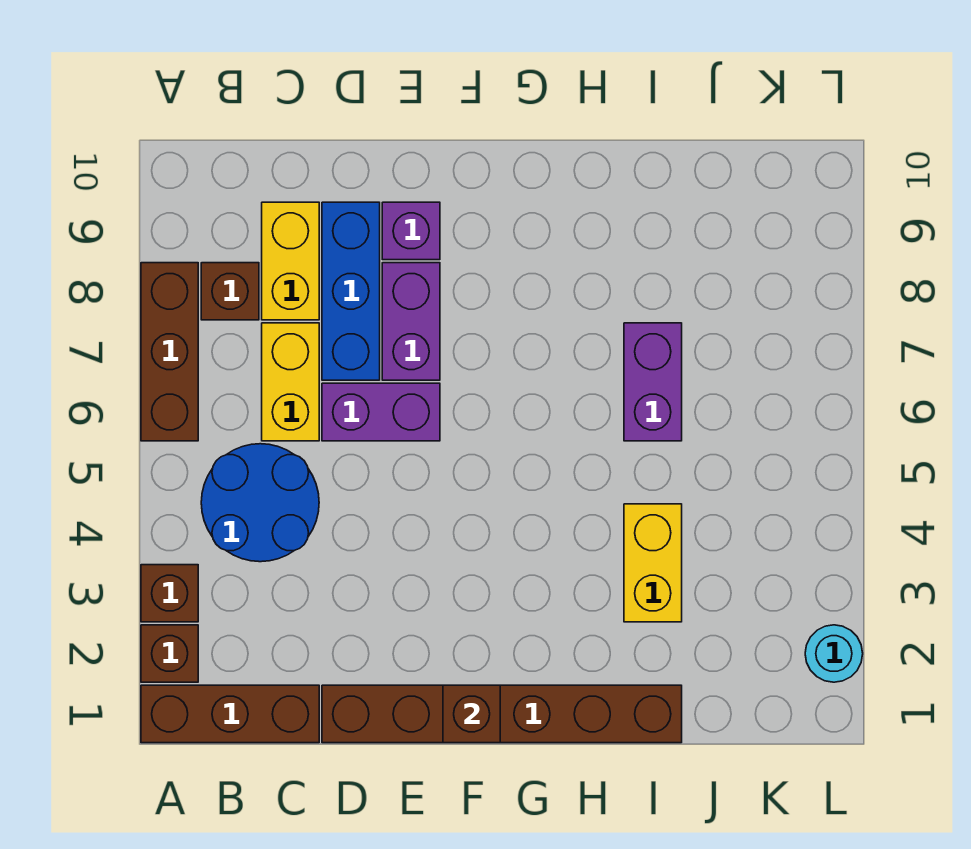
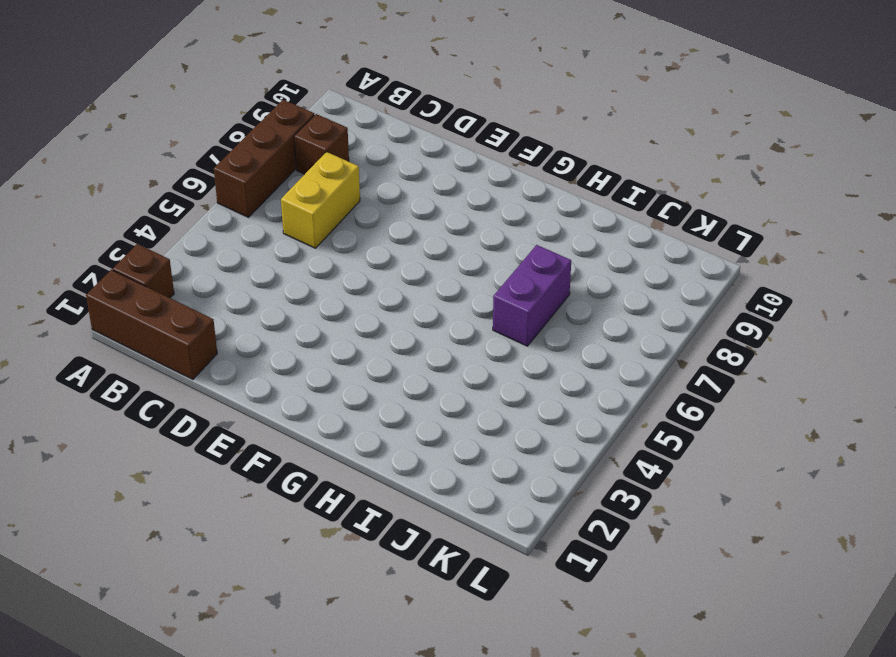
none -> brown 1x1 brick [141,565,198,622]
none -> blue 2x2 round brick [201,444,319,562]
none -> yellow 1x2 brick [262,202,319,320]

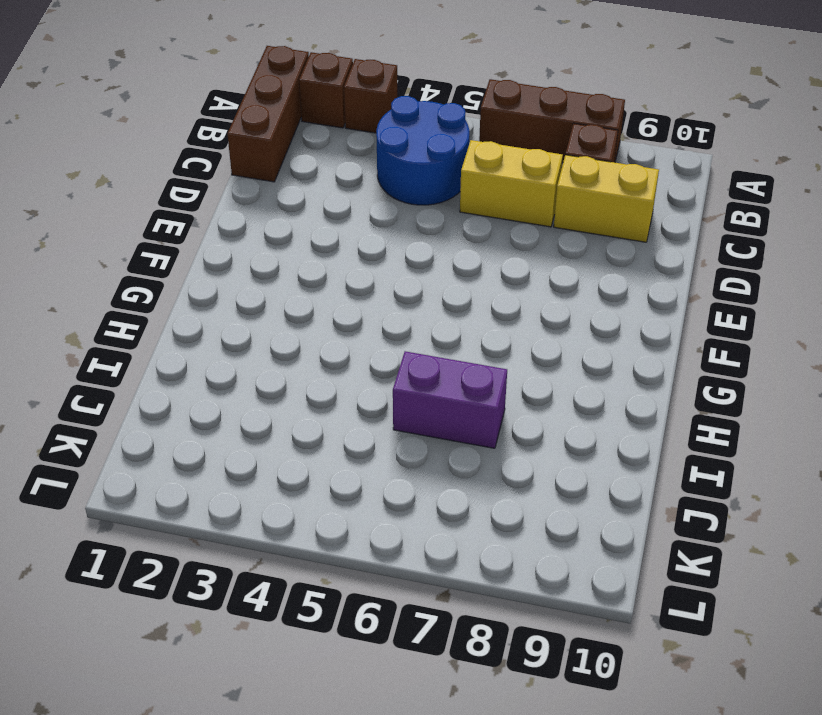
none -> brown 1x6 brick [322,685,682,743]
none -> purple 1x2 brick [322,383,440,441]
none -> blue 1x3 brick [322,202,380,380]

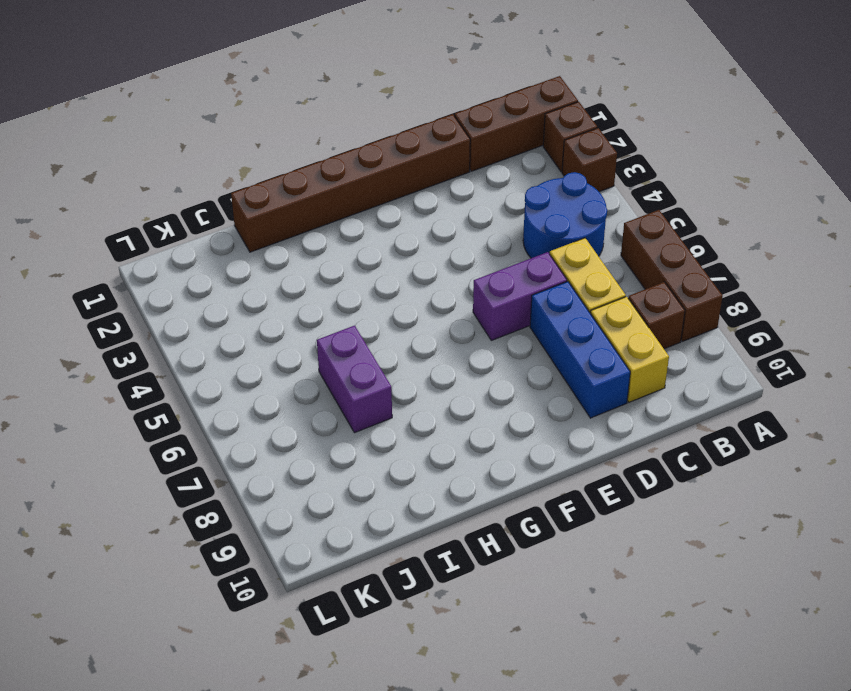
none -> purple 1x2 brick [382,263,440,380]
none -> purple 1x1 brick [382,202,440,260]
none -> yellow 1x2 brick [624,504,682,622]

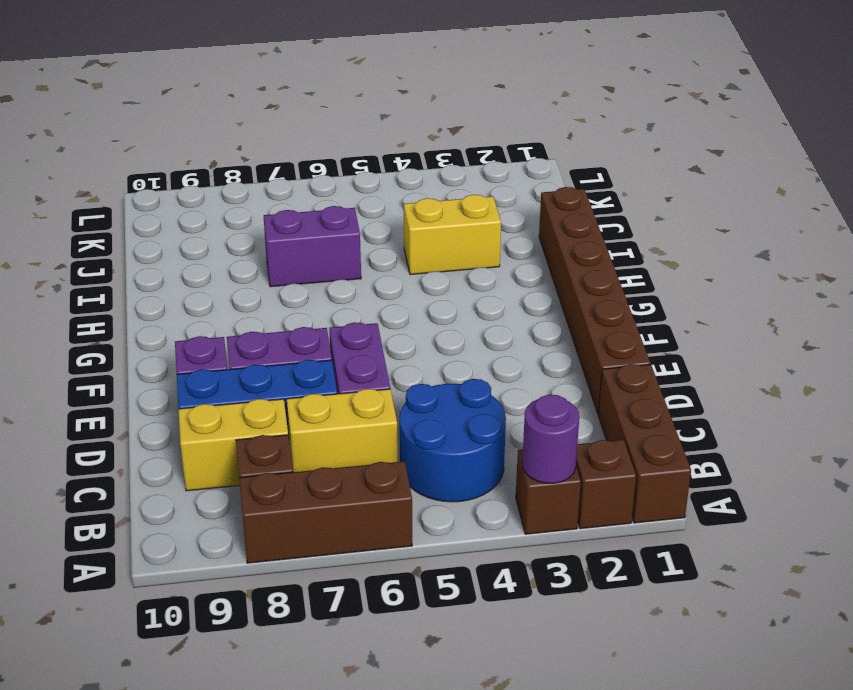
purple 1x1 round brick [522,395,579,483] -> none
none -> cyan 1x1 round brick [805,625,863,682]
none -> brown 1x1 brick [443,685,500,743]

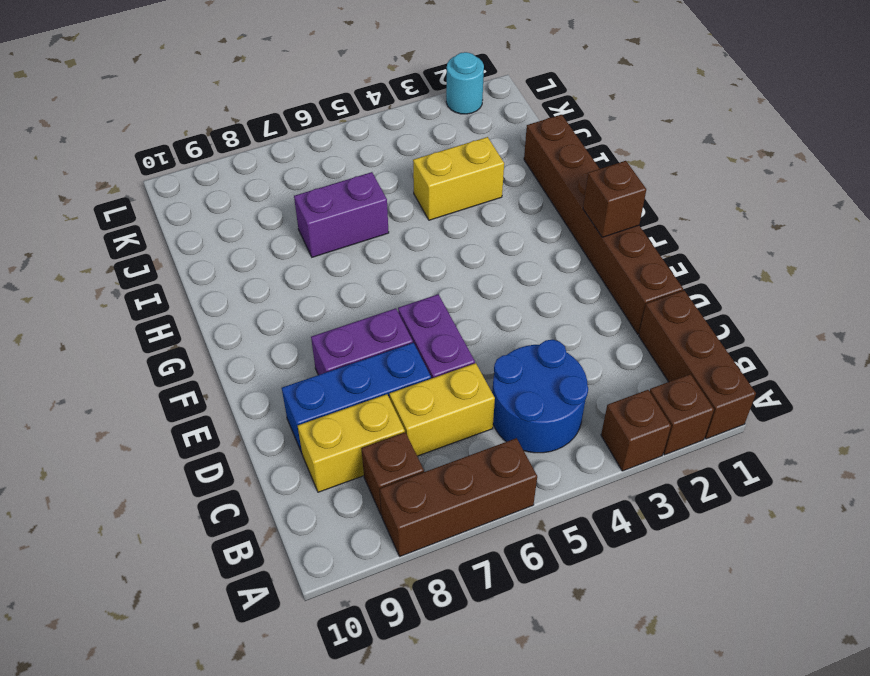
none -> purple 1x1 brick [382,202,440,260]

